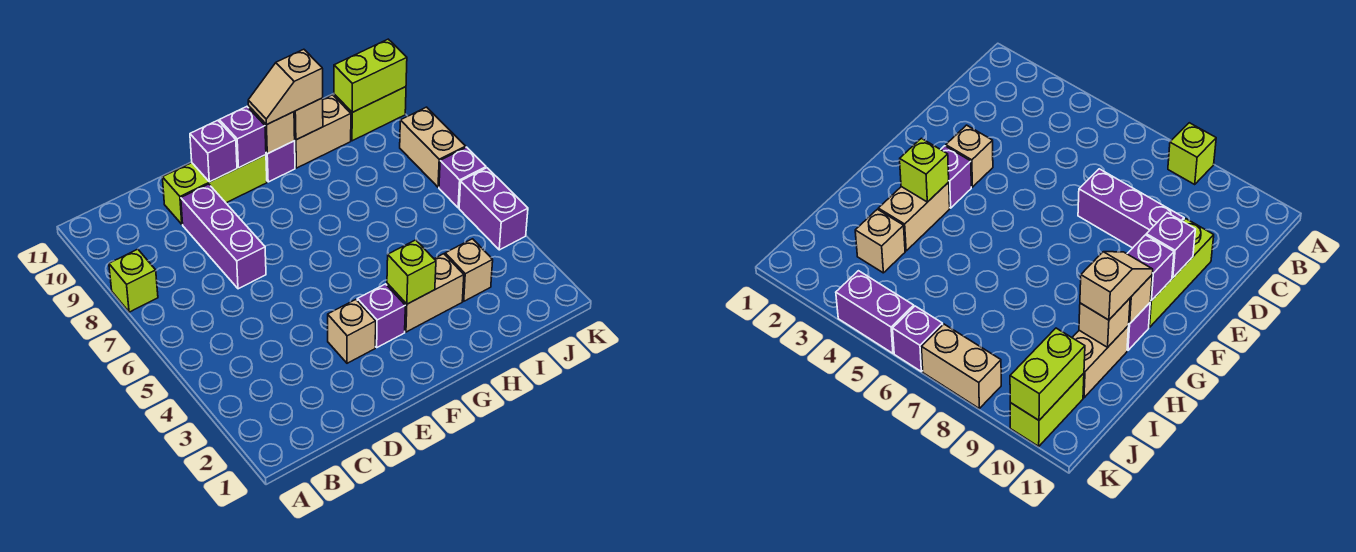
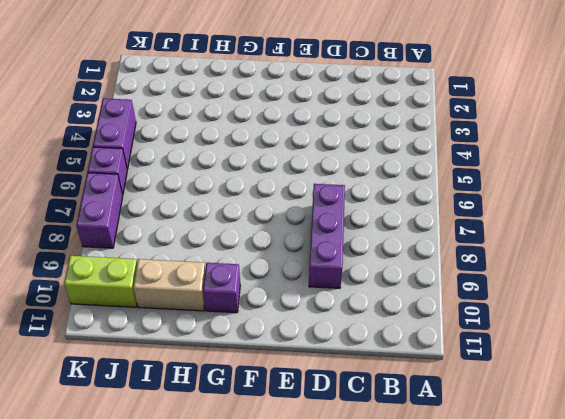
purple 1x2 brick [76,173,123,248] -> tan 1x2 brick [400,107,466,187]
none -> lime 1x1 brick [109,249,158,312]
none -> lime 1x3 brick [162,155,267,224]
none -> tan 1x1 brick [328,300,376,363]

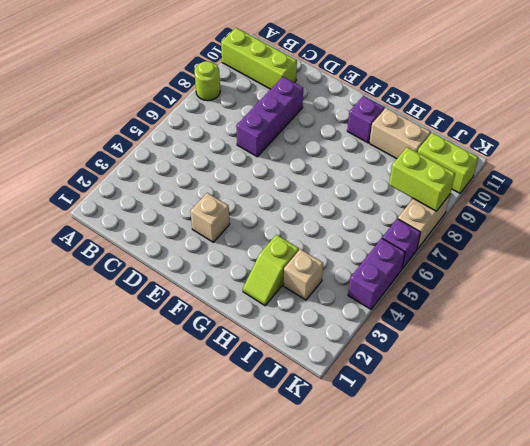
lime 1x1 round brick [194,61,220,101] -> lime 1x1 brick [109,249,158,312]
lime 1x3 brick [221,28,297,89] -> lime 1x3 brick moved to [162,155,267,224]
lime 1x2 slope [243,235,299,306] -> tan 1x2 brick [387,254,464,332]
lime 1x2 brick [389,147,455,211] -> lime 1x2 brick moved to [334,39,407,112]
none -> purple 1x1 brick [357,284,405,347]
none -> purple 1x1 brick [190,120,237,182]
none -> purple 1x1 brick [219,107,266,168]

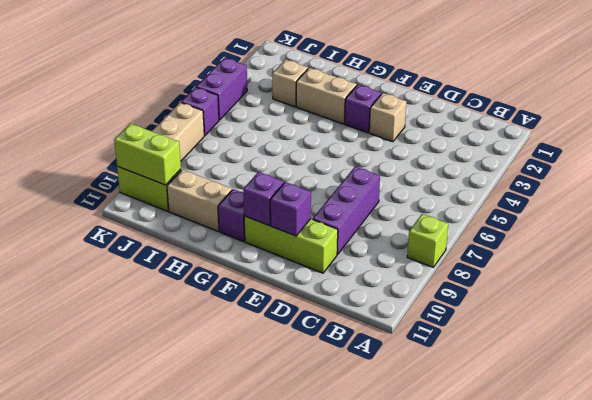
none -> lime 1x1 brick [387,240,436,304]
none -> tan 1x1 brick [248,106,295,154]
none -> tan 1x1 brick [294,98,323,140]

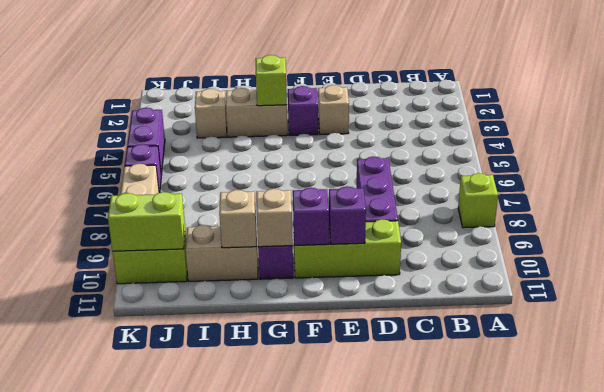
none -> tan 1x2 slope [248,49,323,125]

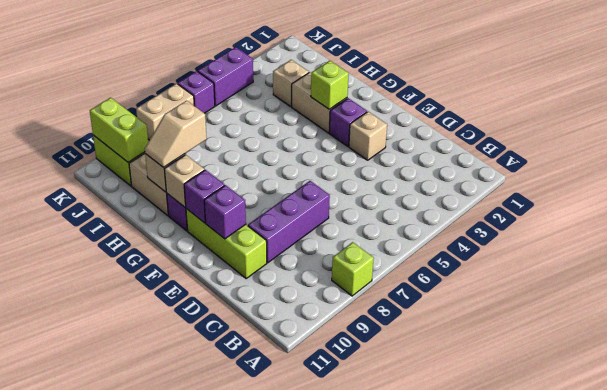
tan 1x2 slope [145,100,207,168] -> tan 1x2 slope turned to [248,49,323,125]

